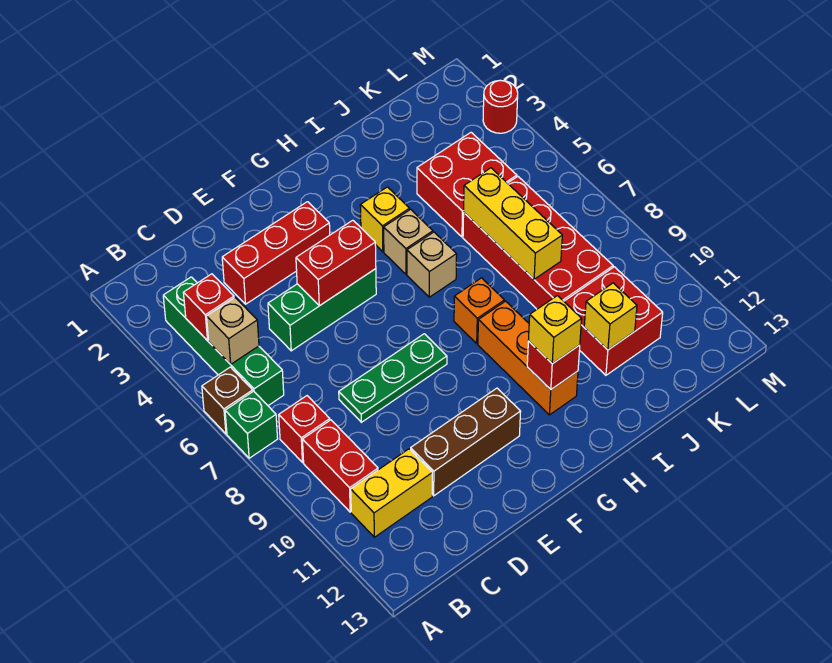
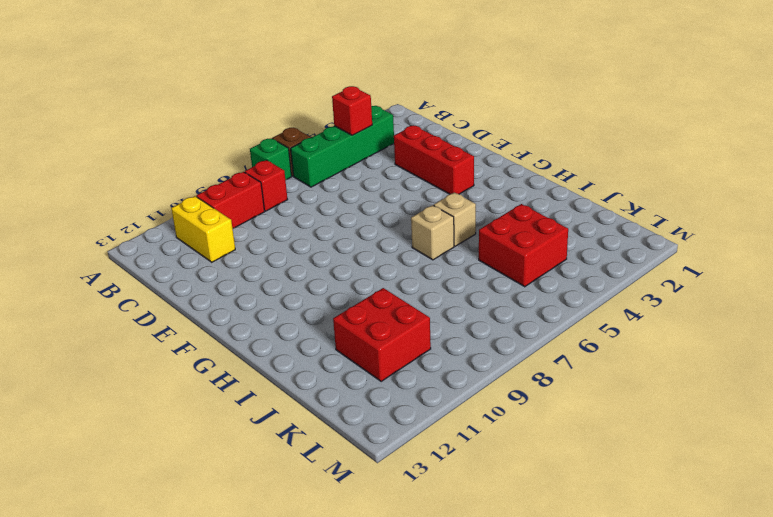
none -> green 1x3 brick [268,269,376,351]
none -> green 1x3 plate [339,334,447,422]
none -> brown 1x3 brick [411,388,521,496]

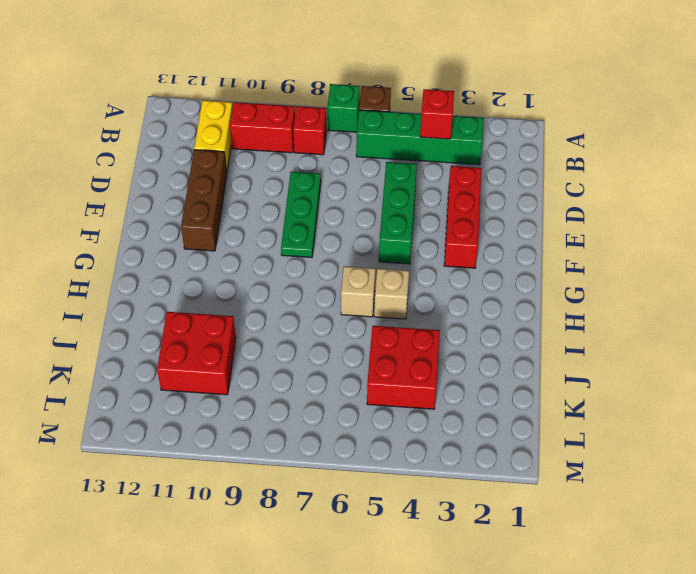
none -> yellow 1x1 brick [360,187,410,252]
none -> orange 1x1 brick [454,278,504,343]
none -> orange 1x3 brick [478,301,578,415]

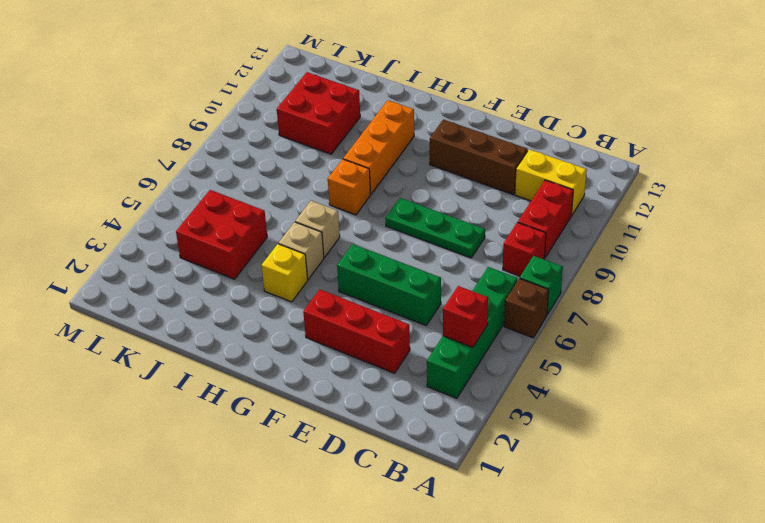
none -> red 2x4 brick [463,177,613,309]
none -> red 1x1 round brick [483,80,518,133]
none -> tan 1x1 brick [207,298,259,364]

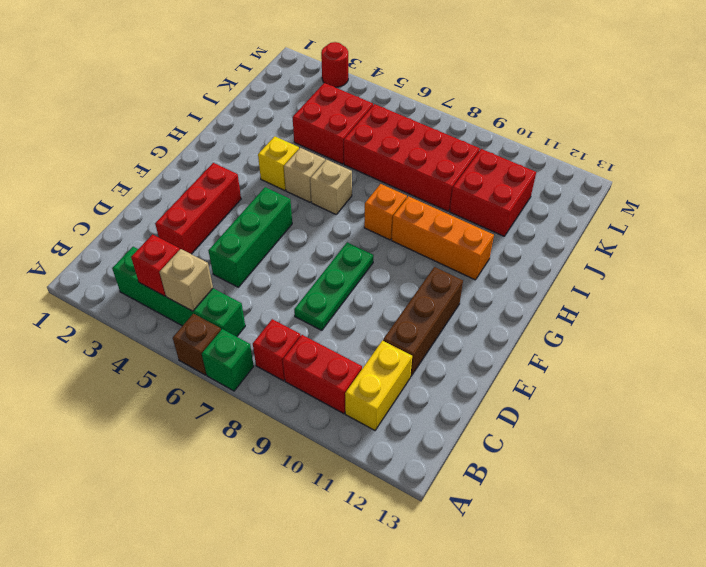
none -> red 1x2 brick [296,220,376,306]
none -> red 1x1 brick [527,341,580,389]
none -> yellow 1x3 brick [464,168,562,279]

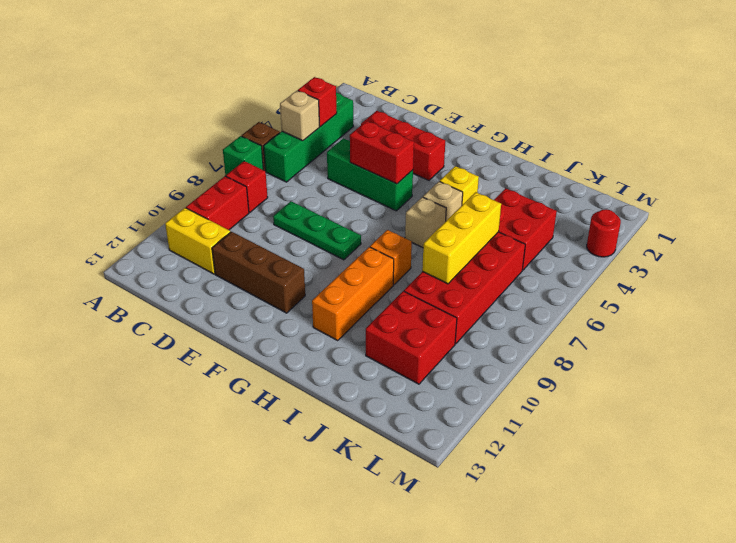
none -> red 1x1 brick [527,341,580,389]
none -> yellow 1x1 brick [584,283,637,350]
none -> yellow 1x1 brick [528,296,582,364]

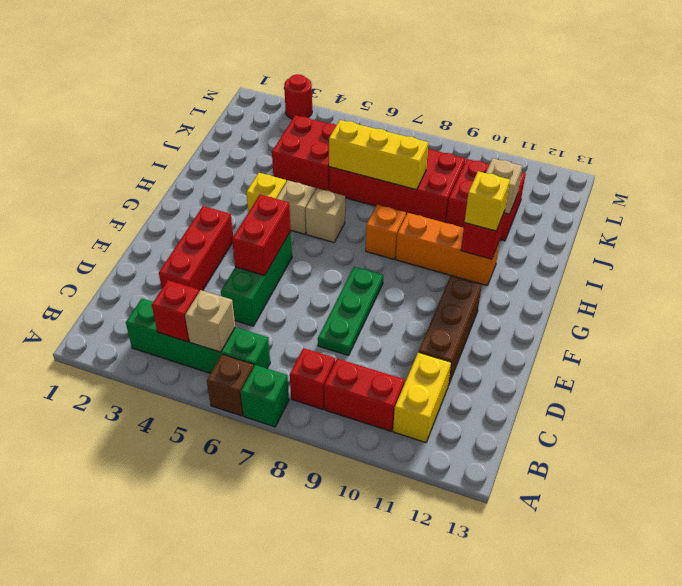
tan 1x1 brick [486,158,522,214] -> yellow 1x1 brick [584,283,637,350]

